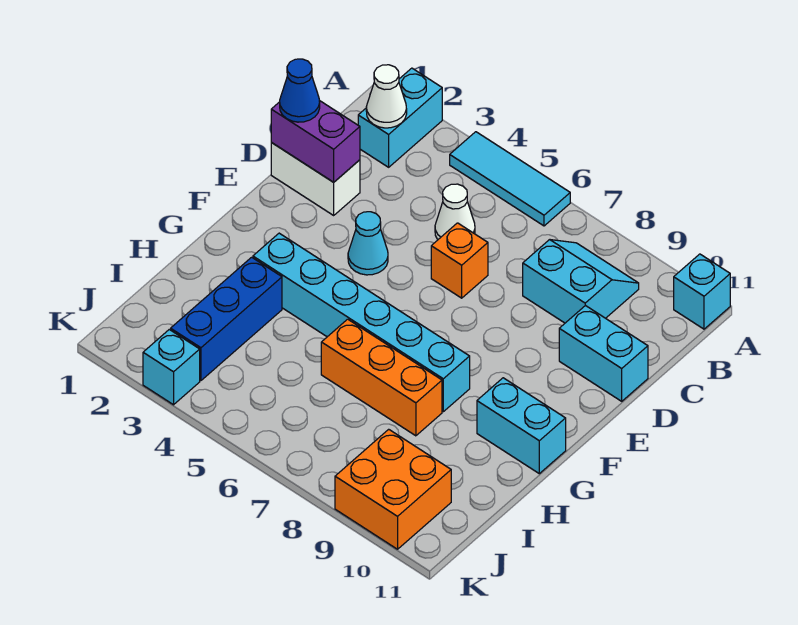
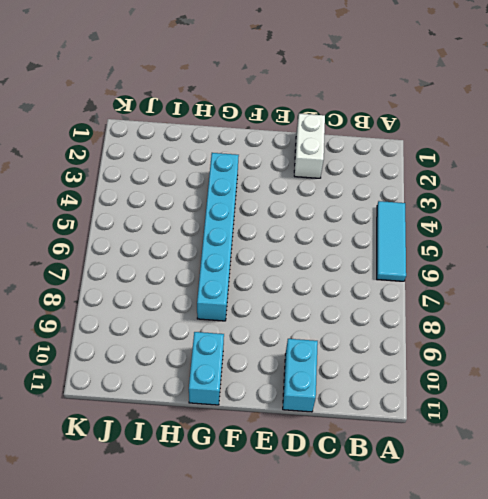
none -> cyan 1x2 brick [358,68,442,167]
none -> cyan 1x1 brick [674,254,730,329]
none -> cyan 2x2 slope [523,240,639,323]

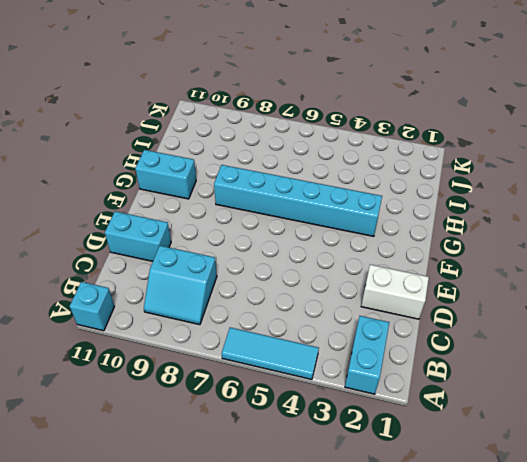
none -> white 1x1 cone [435,184,475,239]
none -> orange 1x1 brick [431,223,488,298]
none -> cyan 1x1 cone [348,212,388,275]

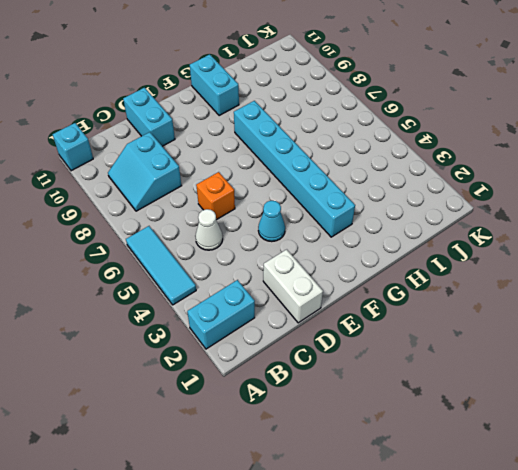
none -> blue 1x3 brick [171,257,282,381]
none -> orange 1x3 brick [321,319,442,436]
none -> orange 2x2 brick [335,429,451,549]

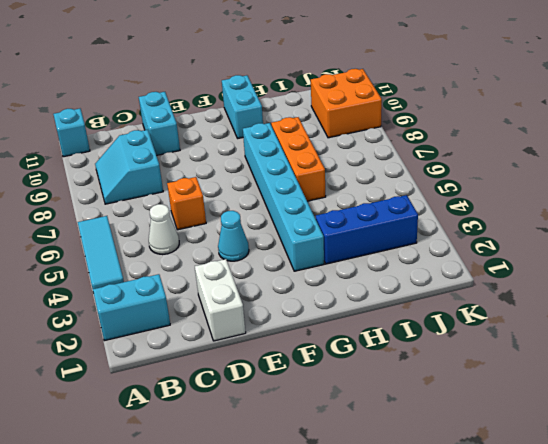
none -> cyan 1x1 brick [143,330,200,405]
none -> white 1x1 cone [366,65,407,128]
none -> purple 1x2 brick [271,100,360,182]

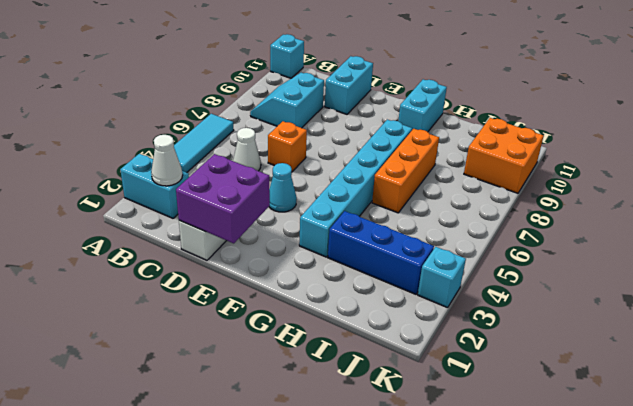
purple 2x2 brick [176,154,270,243] -> purple 1x2 brick [271,100,360,182]
none -> blue 1x1 cone [280,59,320,122]

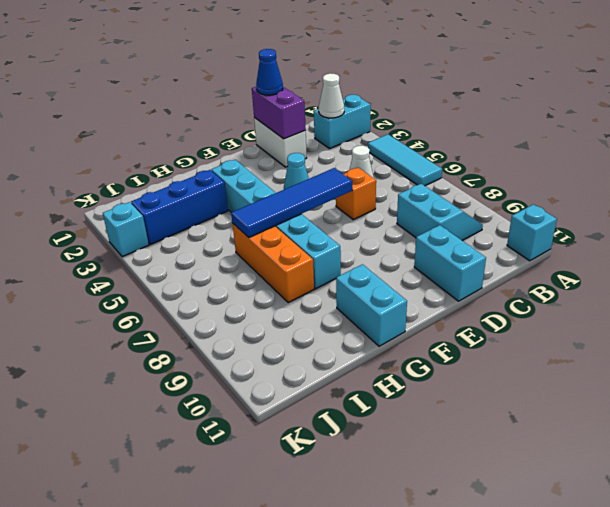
blue 1x4 tile [231,168,352,237] -> none
none -> orange 2x2 brick [335,429,451,549]

